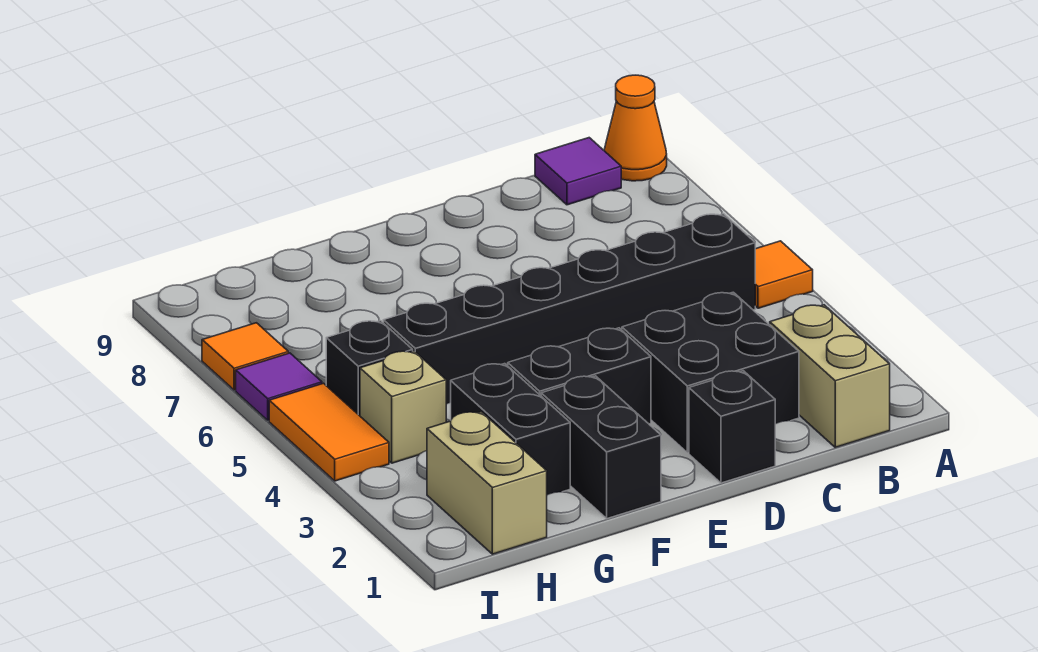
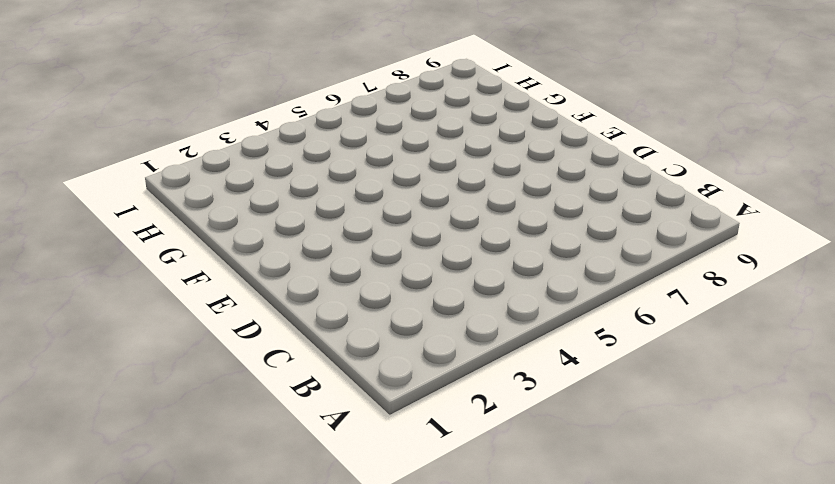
none -> orange 1x1 tile [755,241,813,308]
none -> orange 1x1 cone [604,75,667,181]
none -> tan 1x2 brick [770,305,890,447]

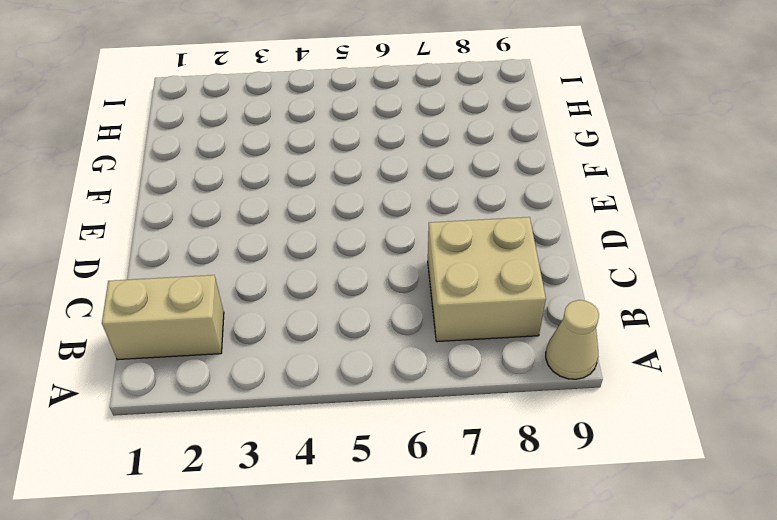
tan 1x1 cone [546,300,599,379] -> orange 1x1 cone [604,75,667,181]
tan 2x2 brick [428,217,546,342] -> none
none -> orange 1x1 tile [755,241,813,308]
none -> black 1x6 brick [383,214,755,404]
none -> purple 1x1 tile [535,138,621,205]

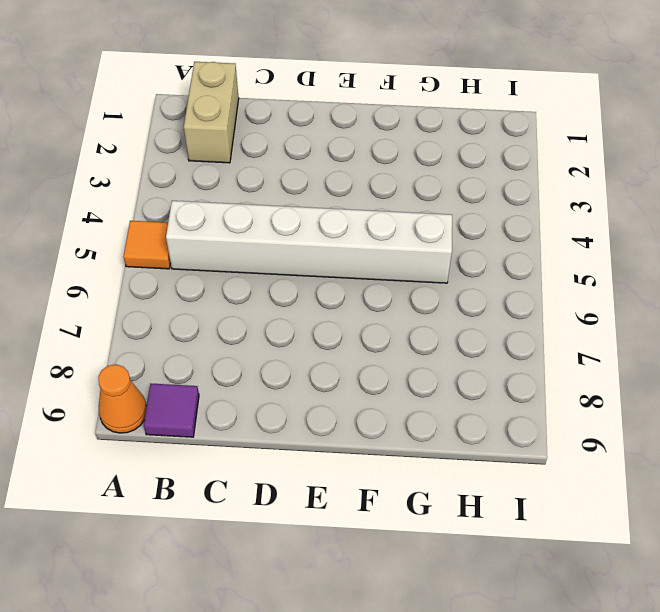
white 1x6 brick [166,201,452,283] -> black 1x6 brick [383,214,755,404]
none -> black 2x2 brick [622,292,799,453]
none -> black 1x1 brick [689,371,775,483]
none -> black 1x2 brick [508,328,651,424]

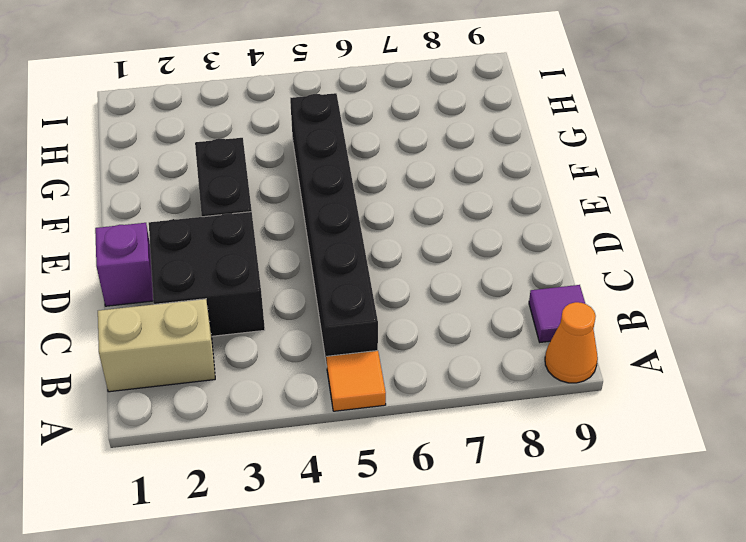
purple 1x1 brick [95,223,153,306] -> black 1x1 brick [689,371,775,483]
none -> black 1x2 brick [541,376,661,519]
none -> black 1x2 brick [451,364,570,495]
none -> tan 1x2 brick [427,412,547,554]

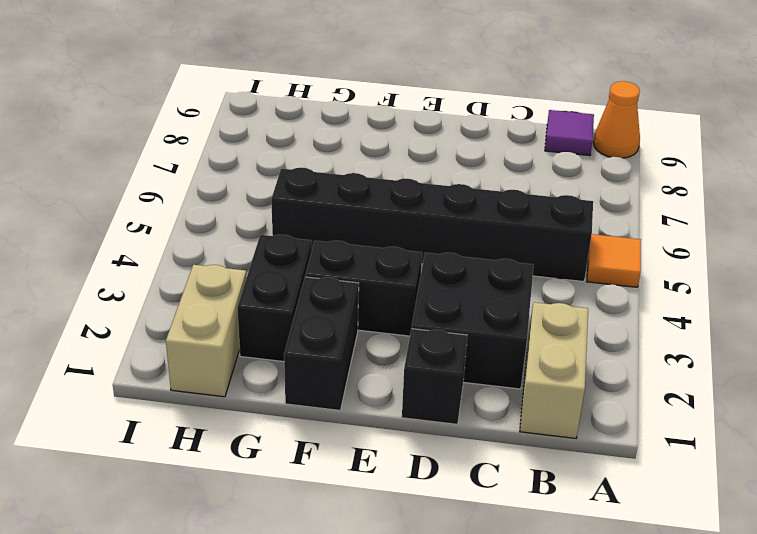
none -> tan 1x1 brick [360,351,446,463]
none -> black 1x1 brick [326,321,413,416]
none -> orange 1x2 tile [269,383,389,481]

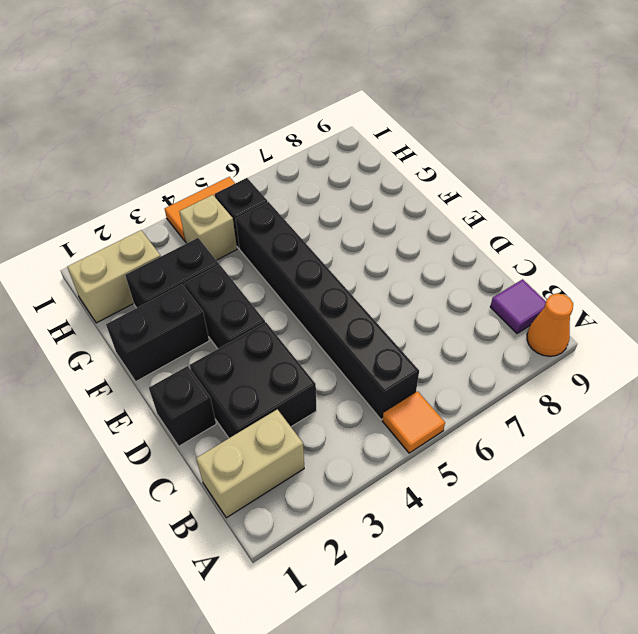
none -> purple 1x1 tile [236,353,322,420]
none -> orange 1x1 tile [202,323,288,390]

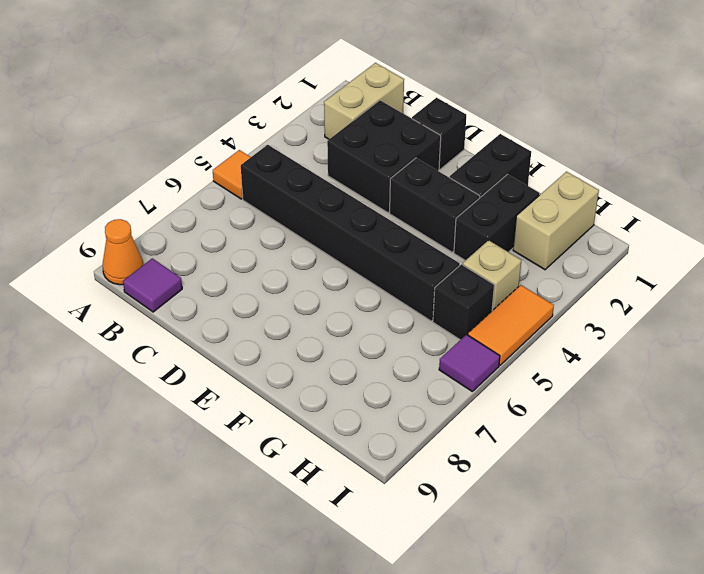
none -> orange 1x1 tile [202,323,288,390]

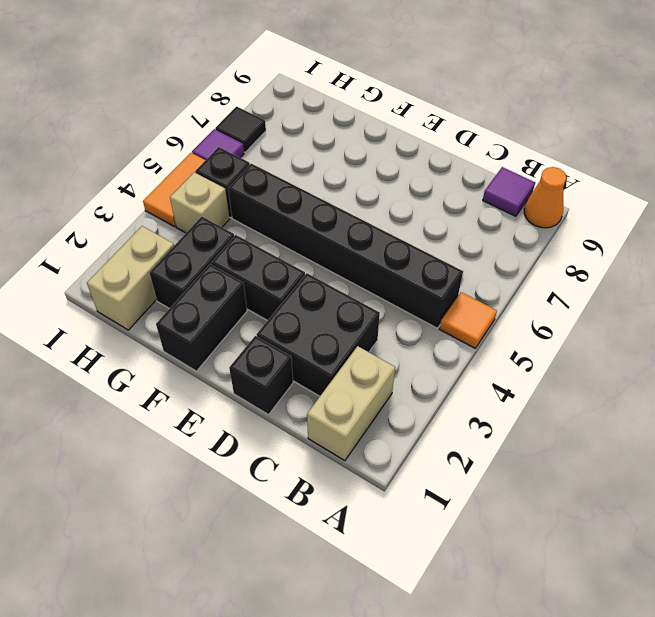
black 1x1 tile [215,107,266,152] -> orange 1x1 tile [202,323,288,390]

